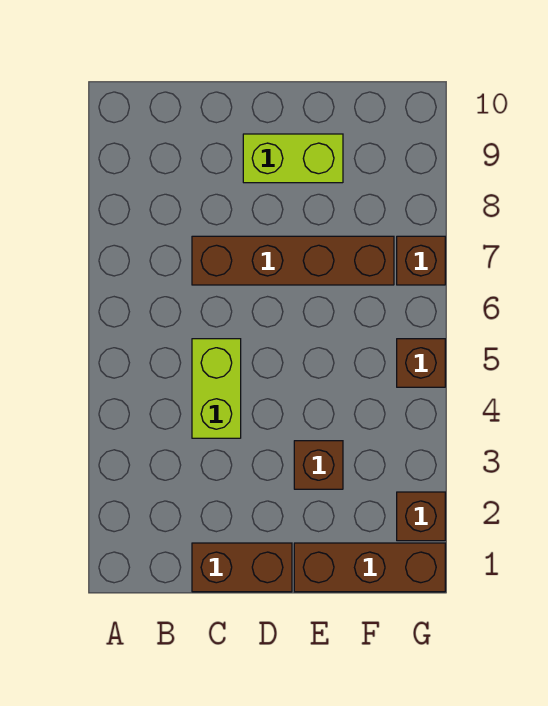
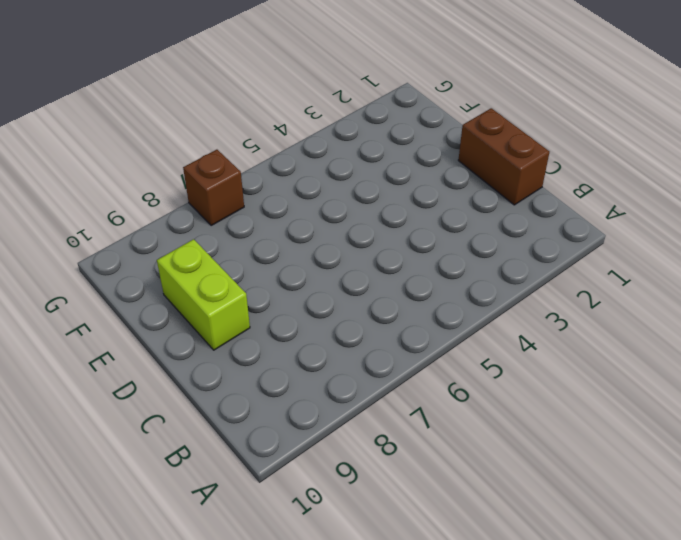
none -> lime 1x2 brick [192,339,241,438]
none -> brown 1x4 brick [192,236,394,285]

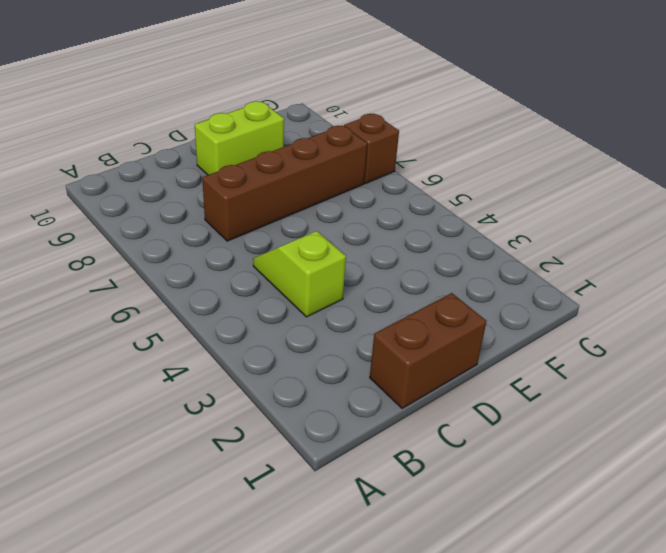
lime 1x2 slope [253,231,346,317] -> lime 1x2 brick [192,339,241,438]
none -> brown 1x3 brick [294,543,445,592]
none -> brown 1x1 brick [294,441,343,489]

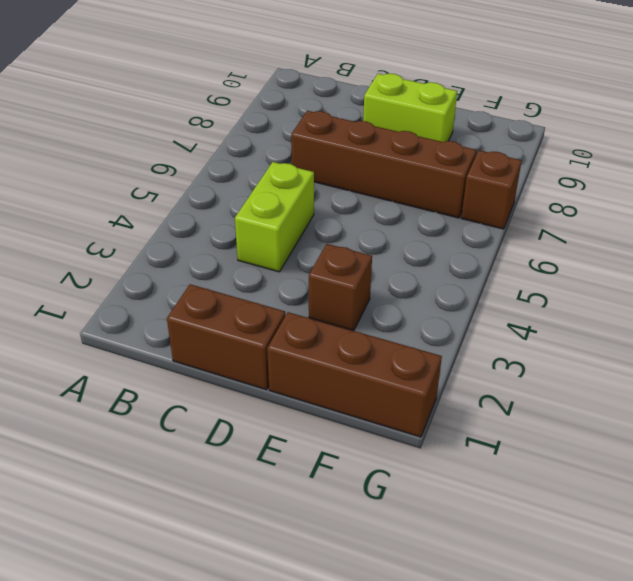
none -> brown 1x1 brick [397,492,445,541]
none -> brown 1x1 brick [397,339,445,387]

